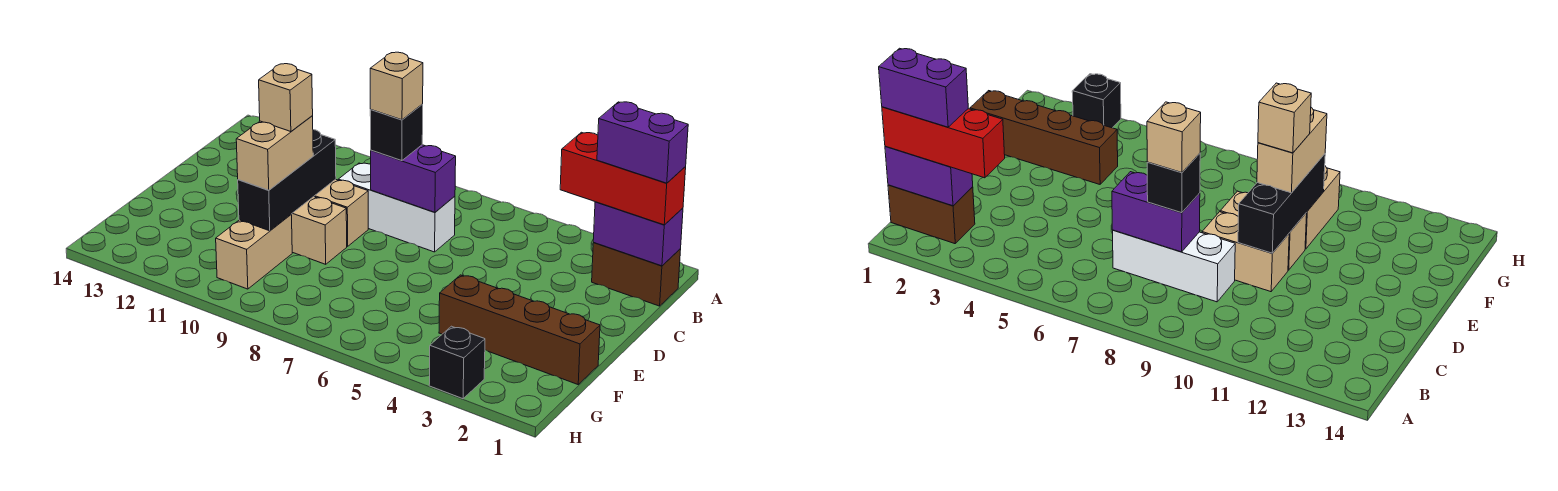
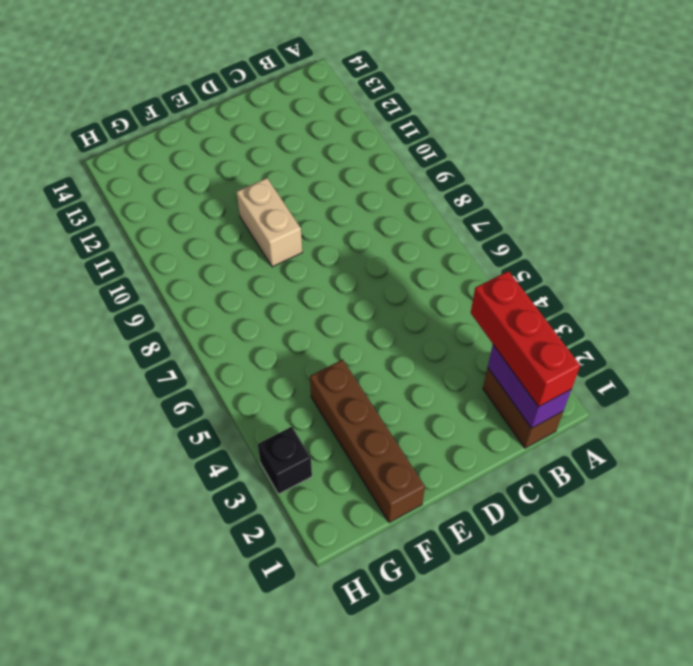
none -> white 1x3 brick [338,163,455,252]
none -> tan 1x2 brick [314,179,368,246]
none -> tan 1x2 brick [216,215,292,289]

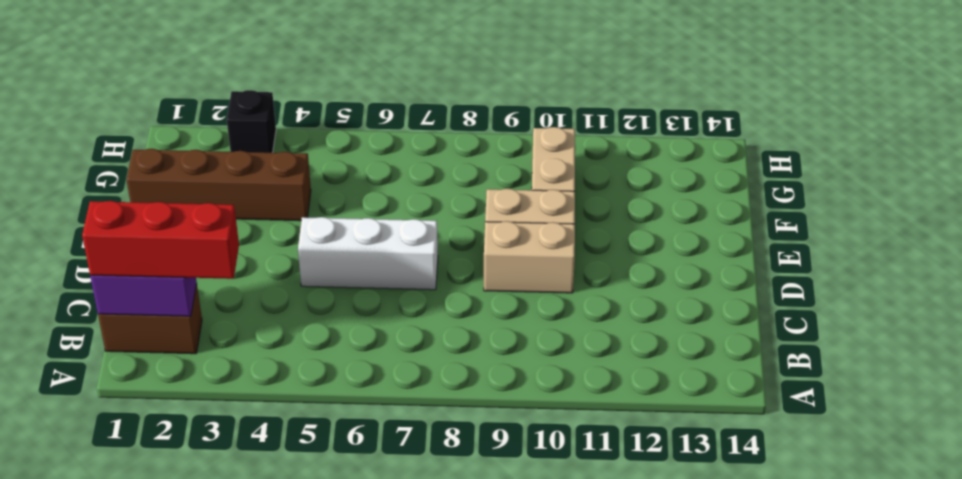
white 1x3 brick [298,217,438,290] -> white 1x3 brick moved to [338,163,455,252]
none -> purple 1x2 brick [371,145,456,212]
none -> black 1x3 brick [238,130,336,231]
none -> black 1x1 brick [370,104,423,161]

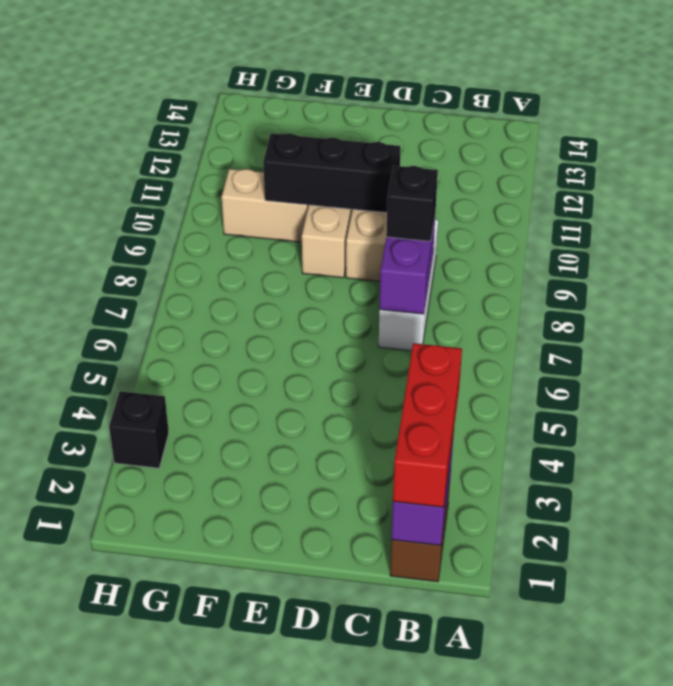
none -> brown 1x4 brick [439,275,600,384]
none -> tan 1x2 brick [236,116,313,190]
none -> purple 1x2 brick [597,102,688,183]

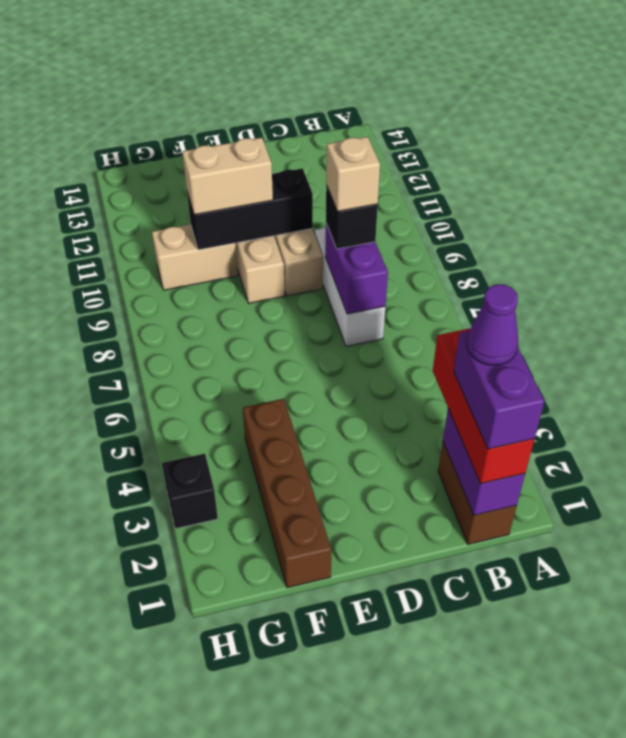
purple 1x1 cone [467,284,518,365] -> none
none -> tan 1x1 brick [259,64,313,132]

